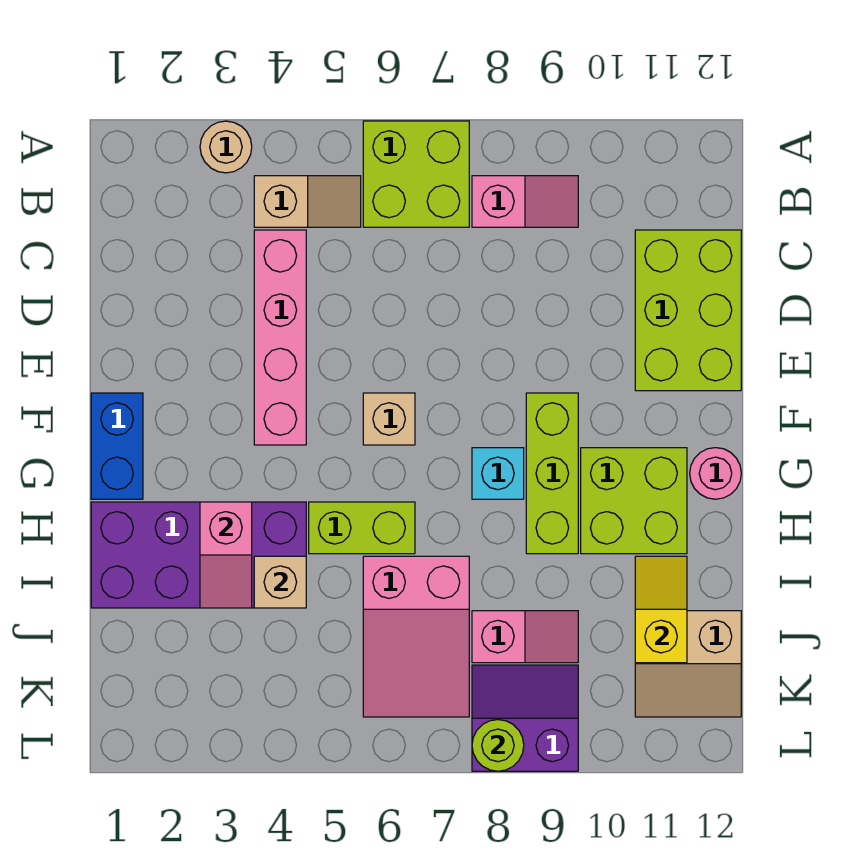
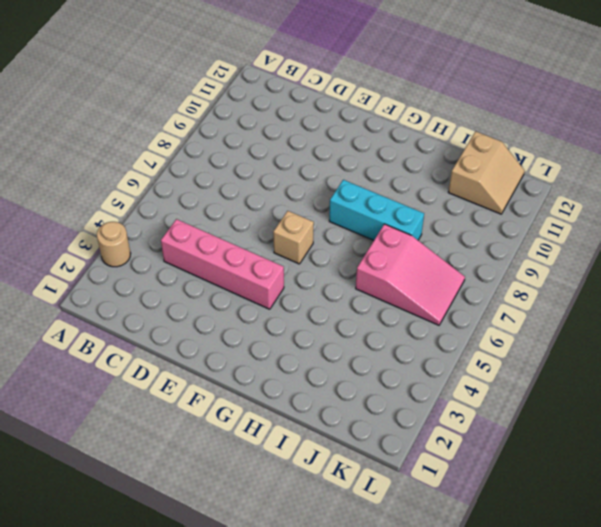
cyan 1x3 brick [329,180,424,240] -> cyan 1x1 brick [472,448,524,499]
none -> lime 2x2 brick [363,121,469,227]
none -> tan 1x2 slope [254,176,361,227]
none -> pink 1x2 slope [472,176,578,227]

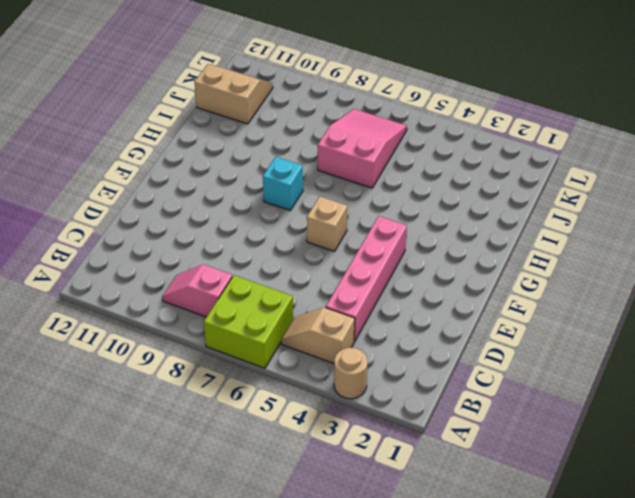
none -> lime 2x3 brick [635,230,741,391]
none -> blue 1x2 brick [91,393,143,499]
none -> lime 1x3 brick [526,393,578,554]

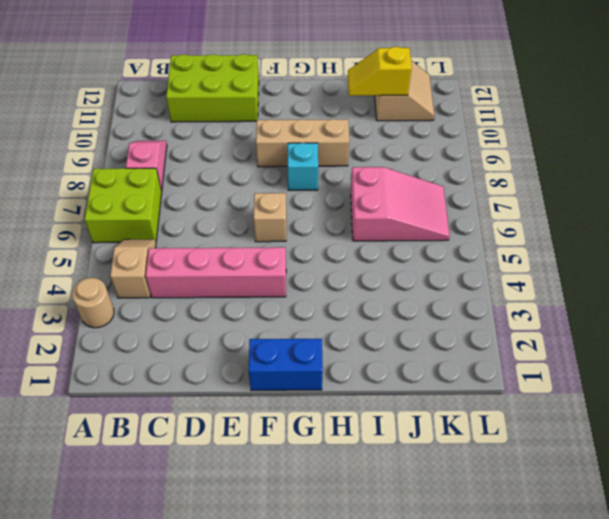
tan 1x3 brick [256,119,349,167] -> lime 1x3 brick [526,393,578,554]
none -> lime 2x2 brick [581,448,687,554]
none -> pink 1x1 round brick [690,448,741,499]
none -> purple 2x4 brick [91,502,306,608]

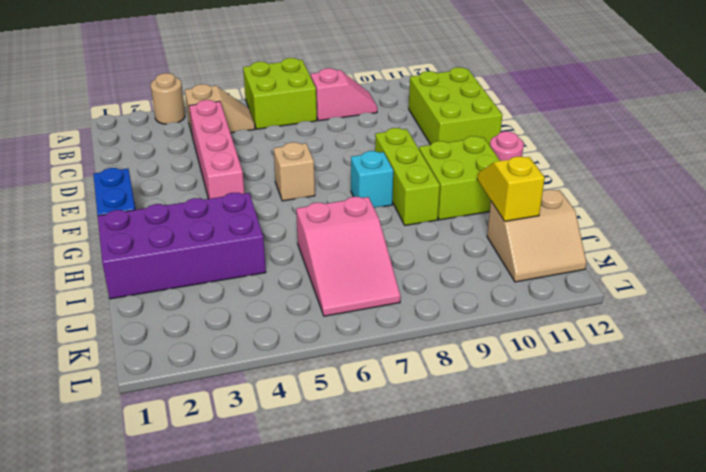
none -> lime 1x2 brick [309,502,415,554]
none -> pink 1x2 slope [472,611,578,663]
none -> purple 2x2 slope [472,665,578,771]

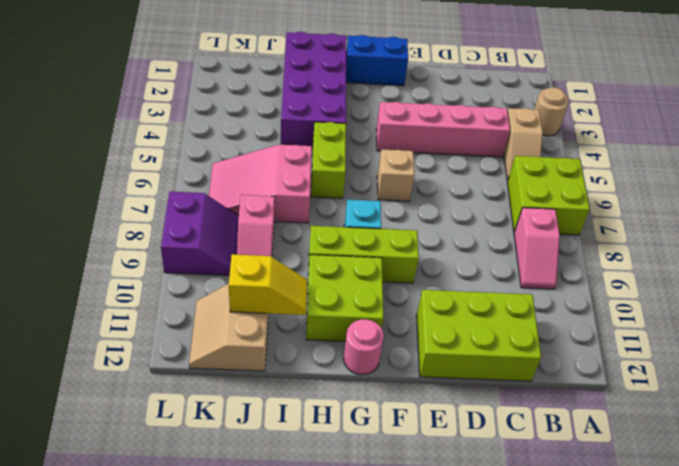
none -> pink 1x2 slope [200,502,252,608]
none -> tan 1x1 brick [254,556,306,608]
none -> lime 1x1 round brick [472,720,524,771]

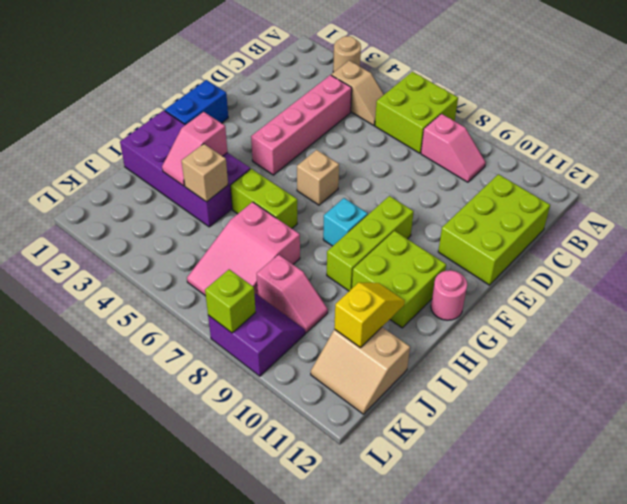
lime 1x1 brick [205,269,256,333] -> lime 1x1 round brick [472,720,524,771]

